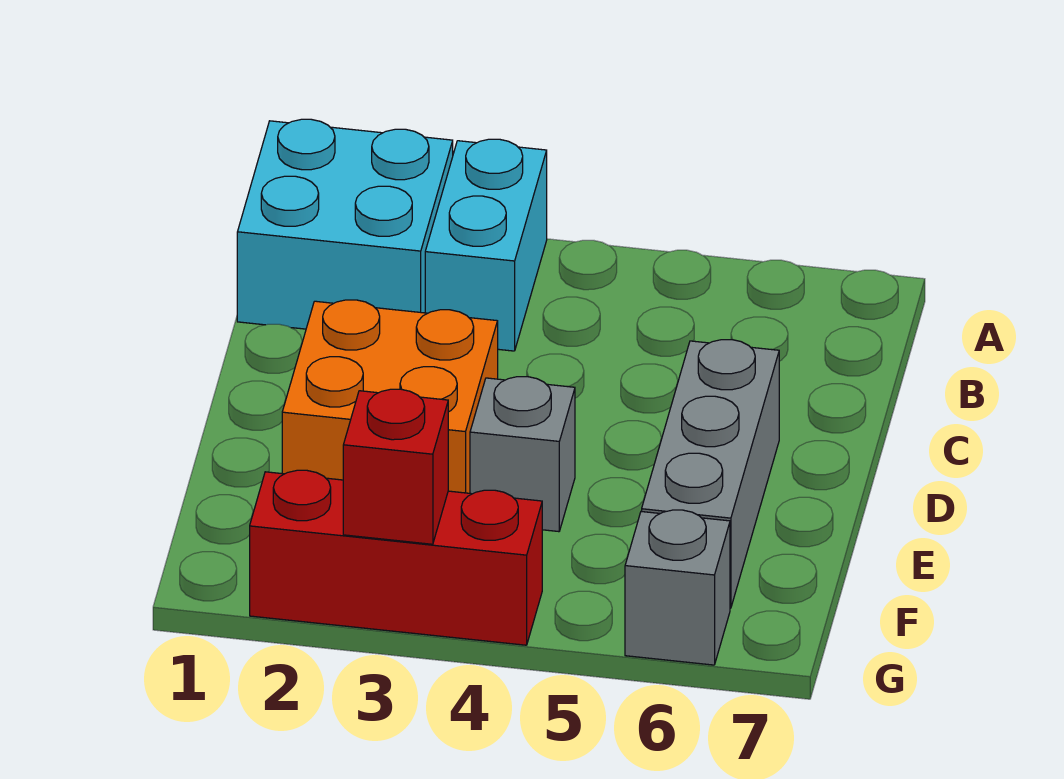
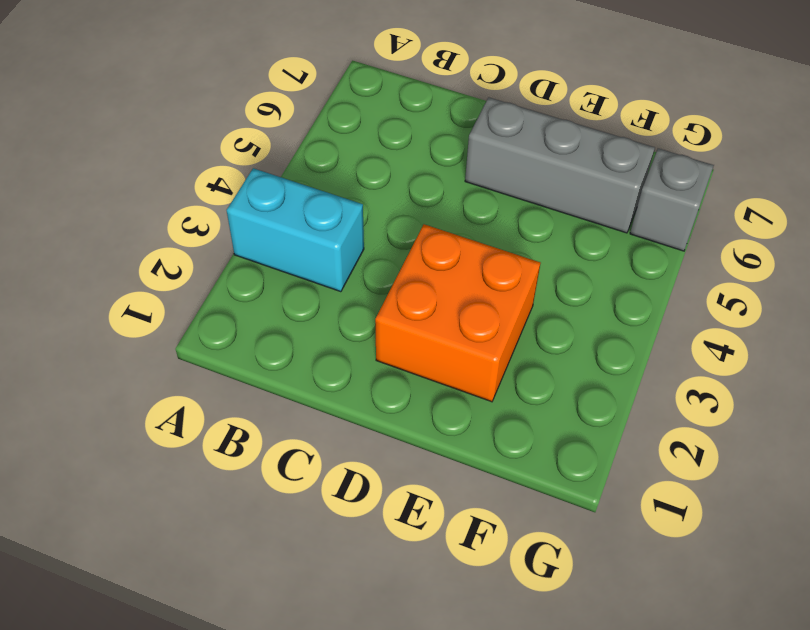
none -> cyan 2x2 brick [237,119,453,329]
none -> grey 1x1 brick [470,377,575,532]

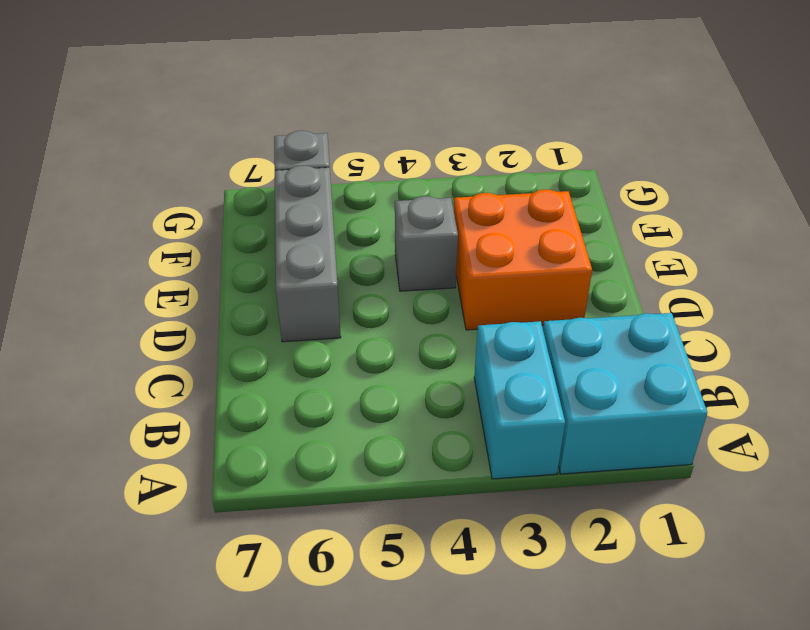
none -> red 1x3 brick [250,470,542,645]
none -> red 1x1 brick [343,389,448,544]

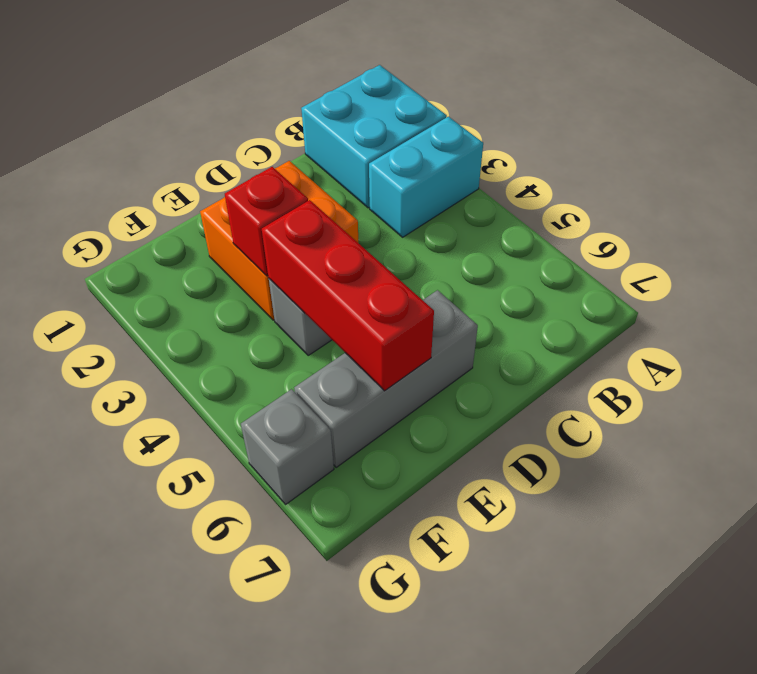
red 1x1 brick [225,167,308,276] -> red 1x1 brick moved to [343,389,448,544]
red 1x3 brick [262,200,434,391] -> red 1x3 brick moved to [250,470,542,645]

